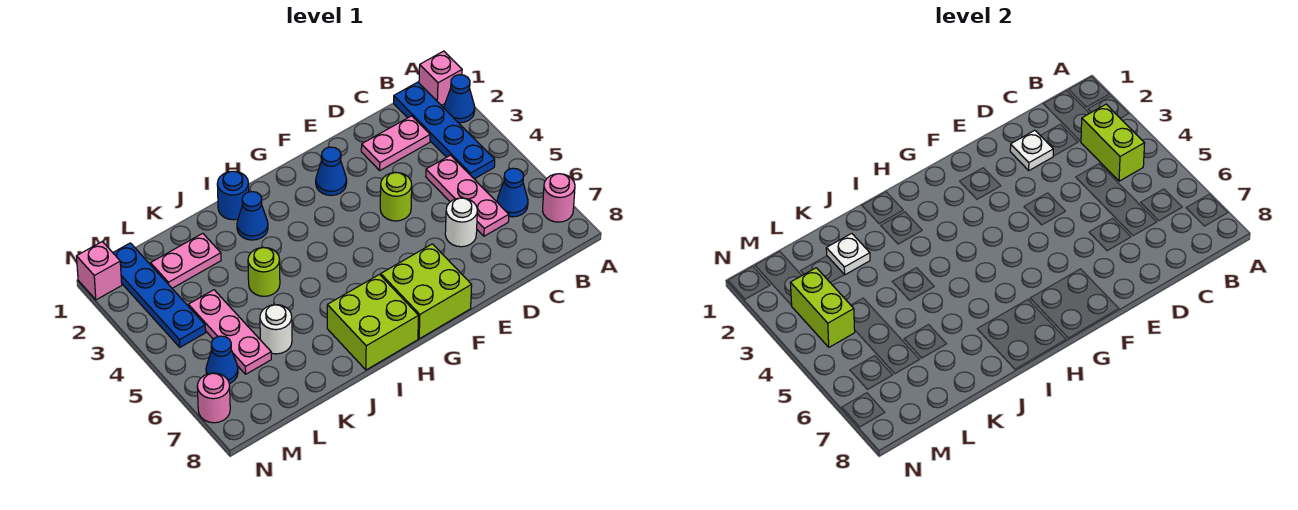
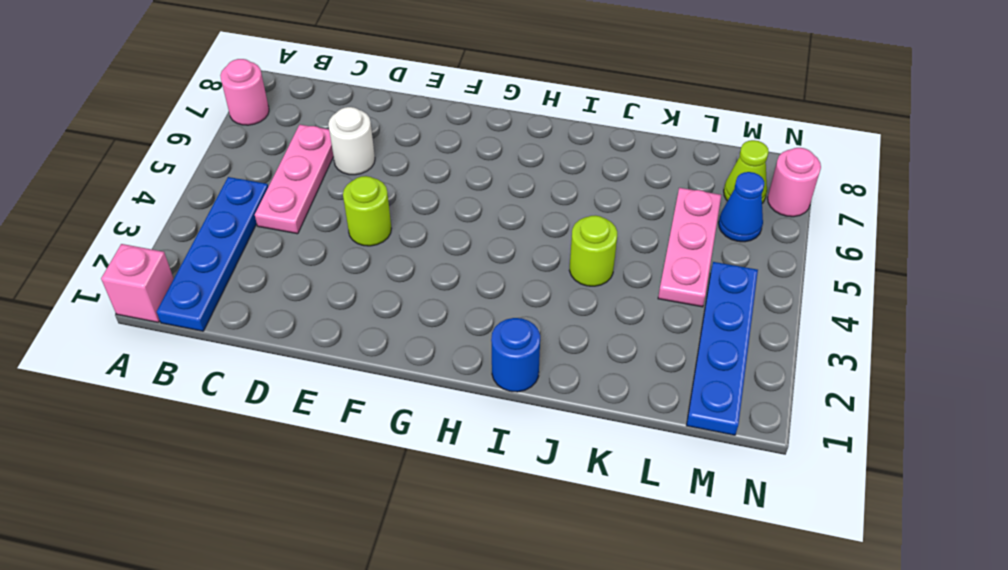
lime 1x1 cone [724,140,769,203] -> none
none -> blue 1x1 cone [444,75,475,123]
none -> blue 1x1 cone [497,168,528,217]
none -> pink 1x2 plate [361,116,430,170]

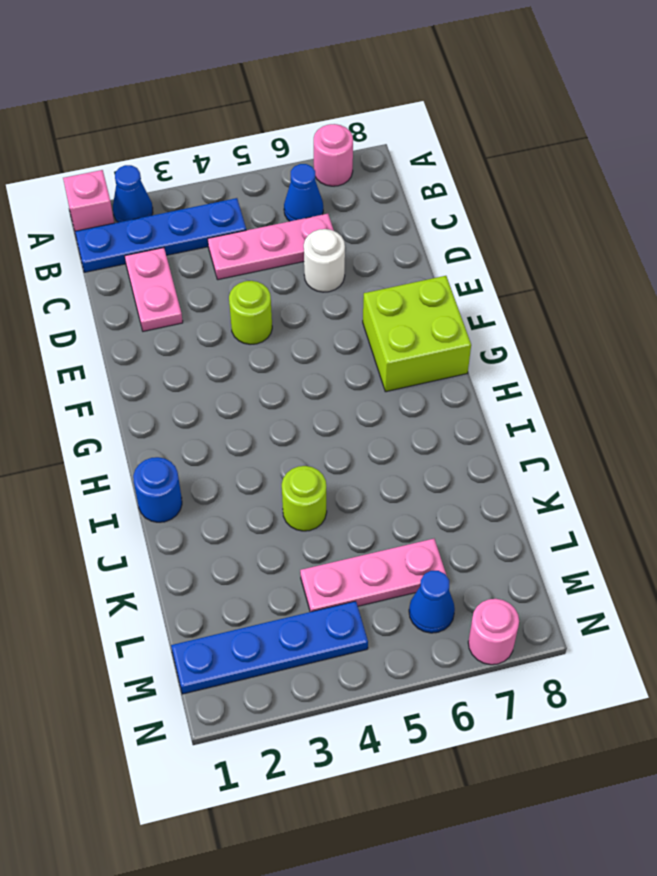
none -> blue 1x1 cone [316,147,347,195]
none -> lime 2x2 brick [327,275,419,370]
none -> blue 1x1 cone [237,192,268,240]

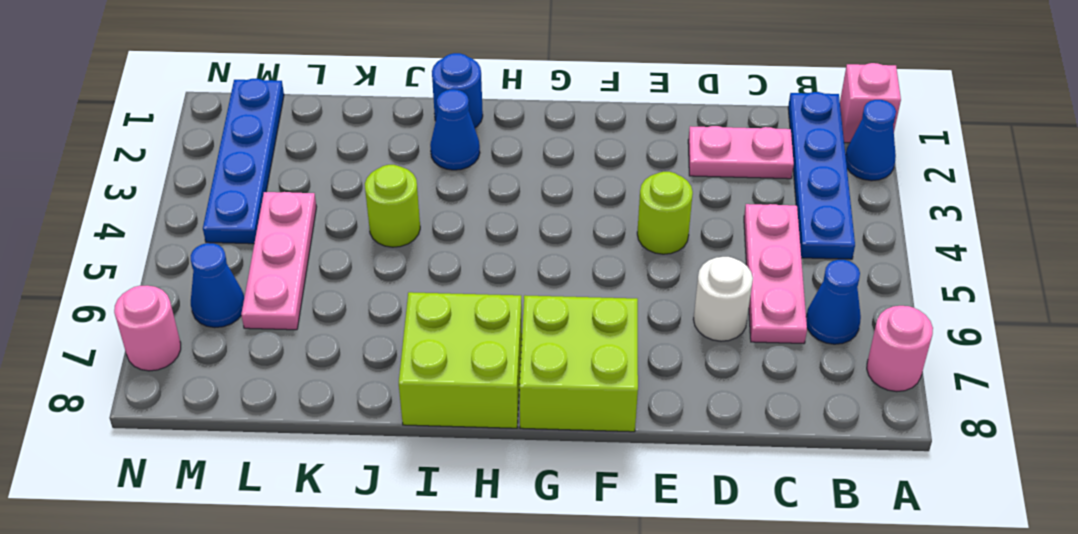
none -> blue 1x1 cone [316,147,347,195]
none -> pink 1x2 plate [151,233,221,288]
none -> white 1x1 round brick [260,305,292,354]

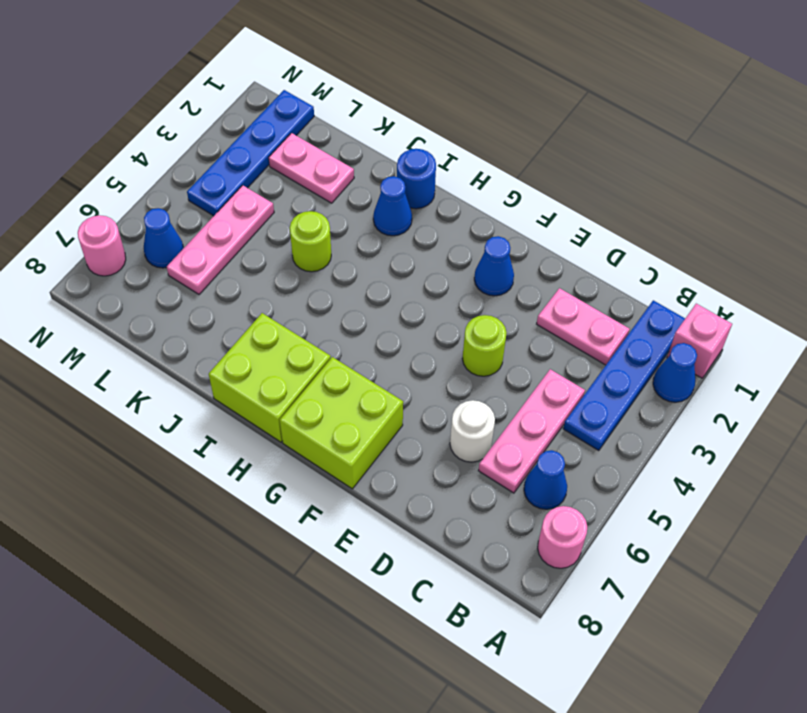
none -> white 1x1 round brick [260,305,292,354]
none -> pink 1x1 brick [77,241,122,300]
none -> lime 1x2 brick [1081,104,1145,181]

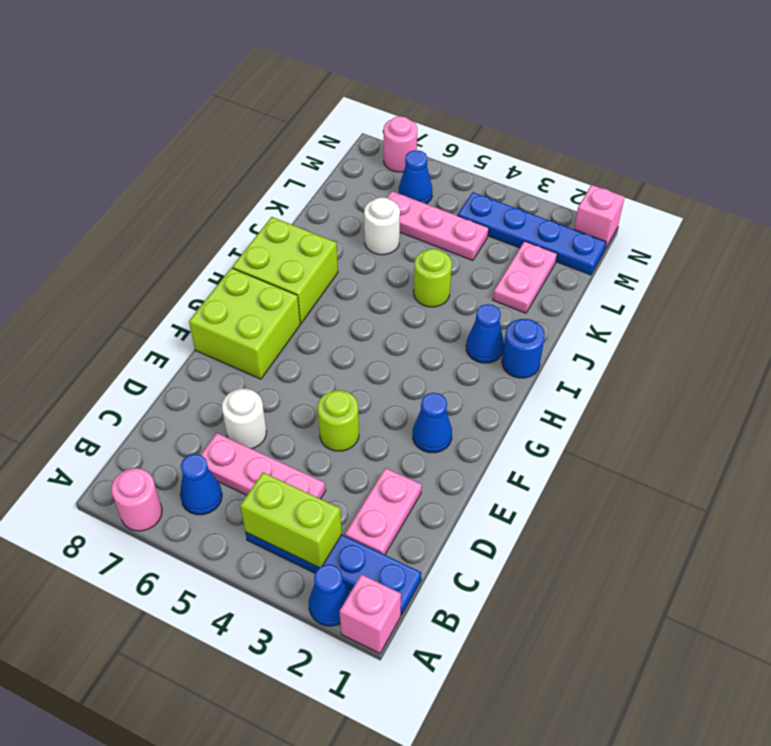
none -> white 1x1 plate [1010,130,1053,170]
none -> white 1x1 plate [826,233,870,275]
none -> lime 1x2 brick [790,268,855,347]

